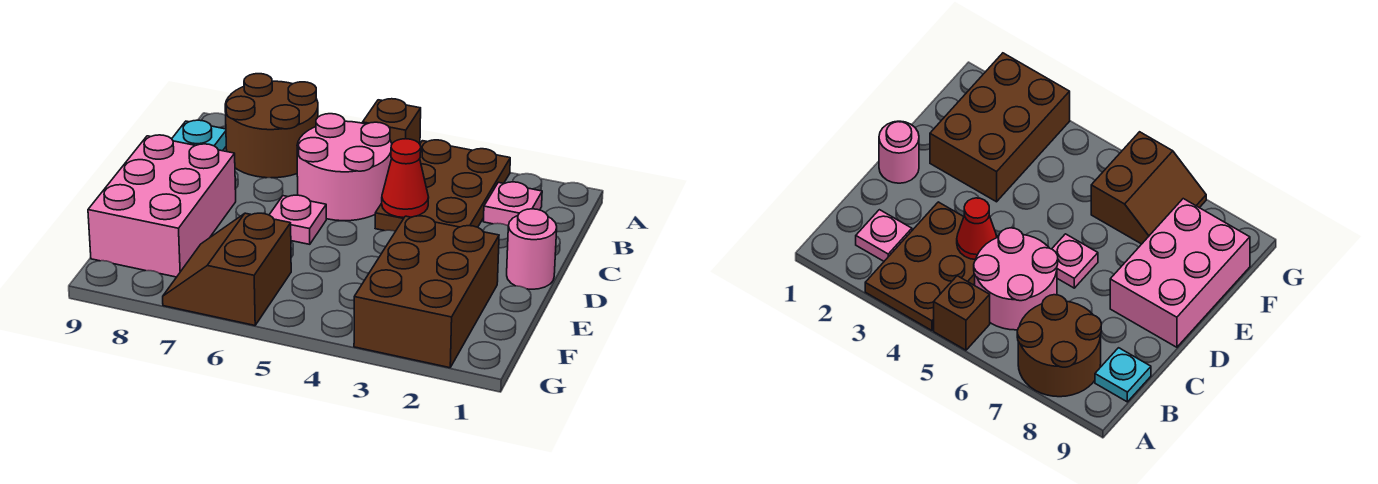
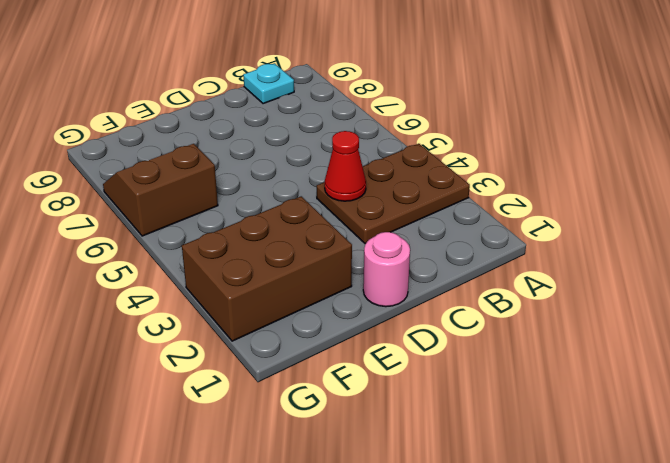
none -> brown 1x1 brick [363,99,421,144]
none -> brown 2x2 round brick [225,74,318,178]
none -> pink 1x1 plate [483,182,542,226]

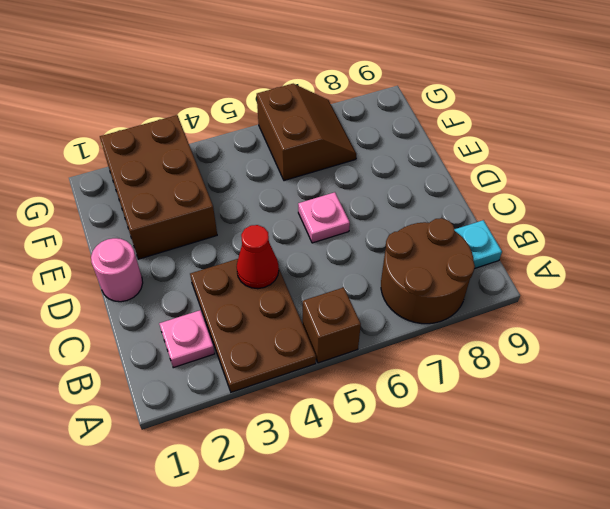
none -> pink 2x2 round brick [297,114,392,221]
none -> pink 2x3 brick [88,135,236,277]

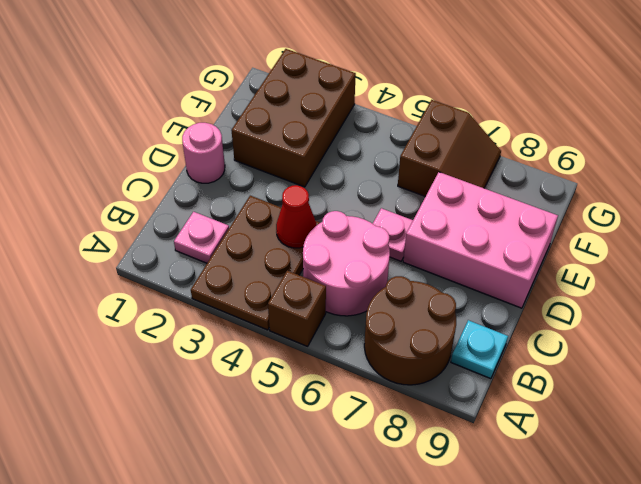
pink 2x3 brick [403,172,558,308] -> pink 2x3 brick turned to [88,135,236,277]

